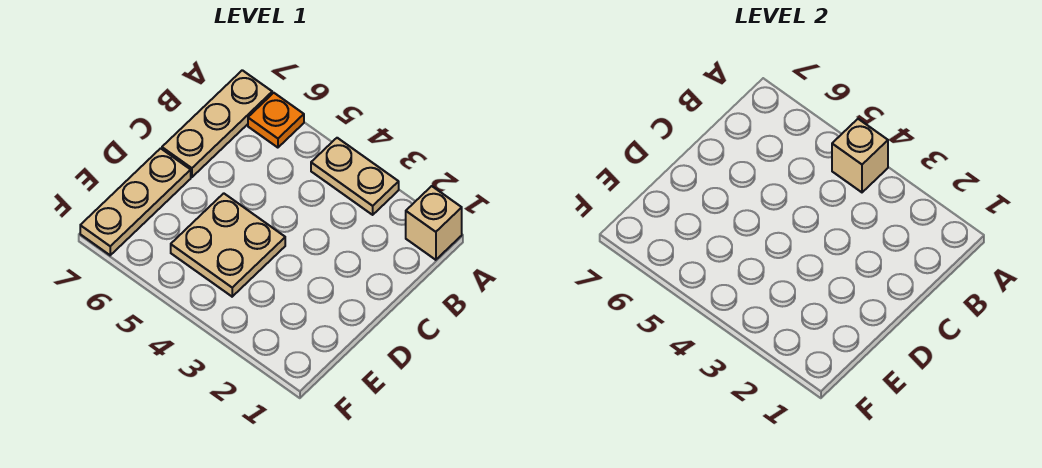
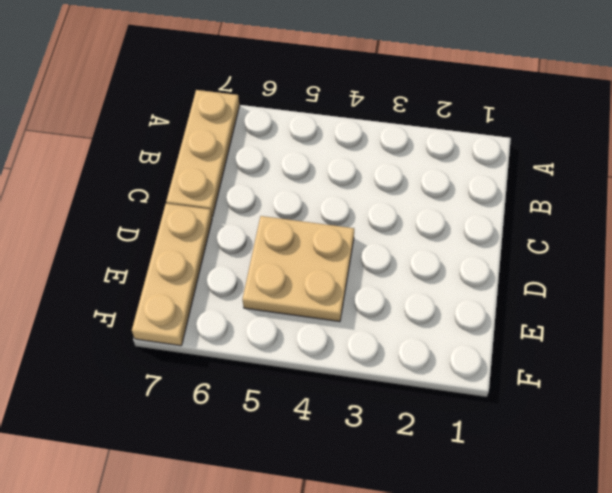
none -> tan 1x1 brick [406,186,462,260]
none -> tan 1x2 plate [311,138,399,215]

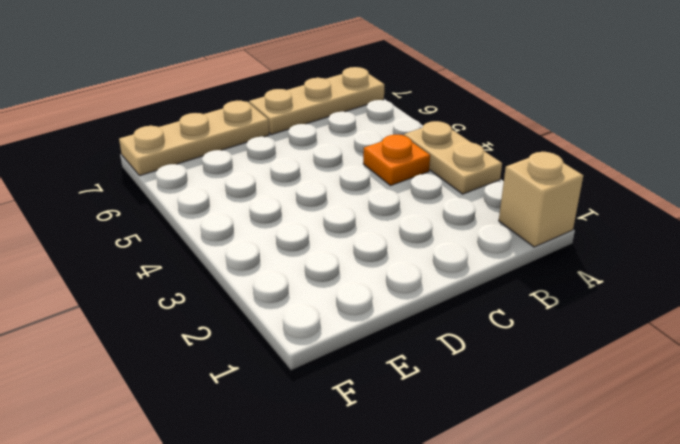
orange 1x1 plate [363,135,430,186] -> orange 1x1 plate moved to [248,93,304,148]
none -> tan 2x2 plate [171,193,285,297]
none -> tan 1x1 brick [832,119,888,192]

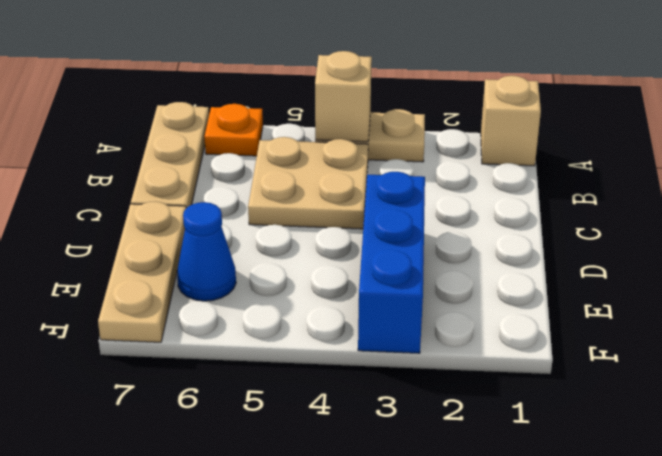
tan 2x2 plate [248,137,368,229] -> tan 2x2 plate moved to [171,193,285,297]
blue 1x3 brick [358,172,425,353] -> none
blue 1x1 cone [177,202,236,301] -> none

